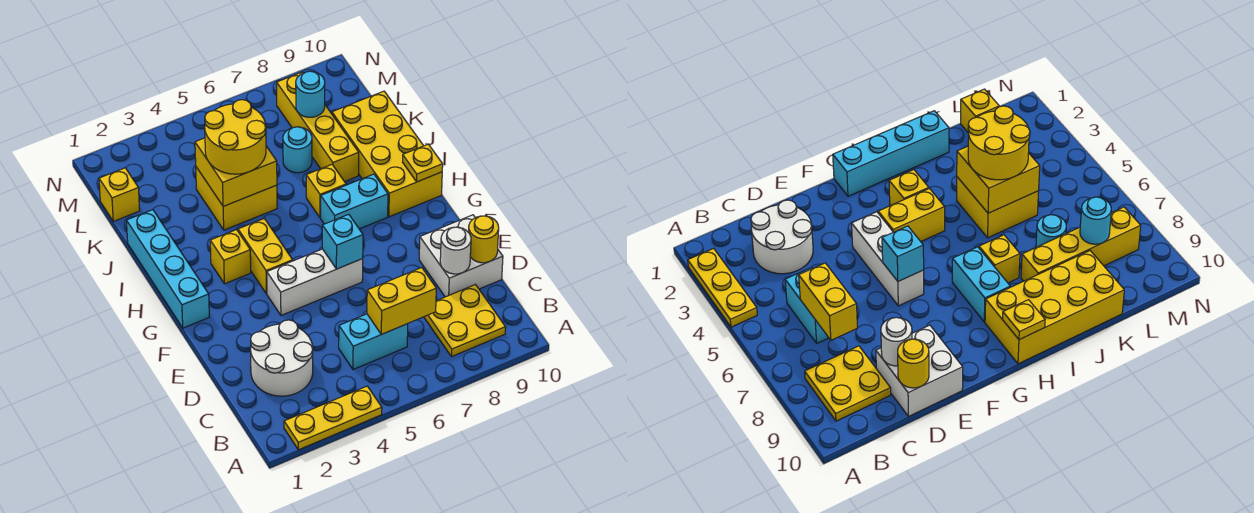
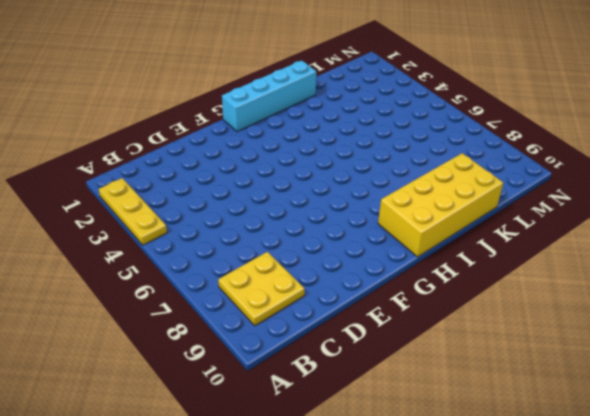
none -> white 2x2 round brick [251,320,313,396]
none -> cyan 1x2 brick [339,314,408,369]
none -> white 2x2 brick [419,215,503,297]

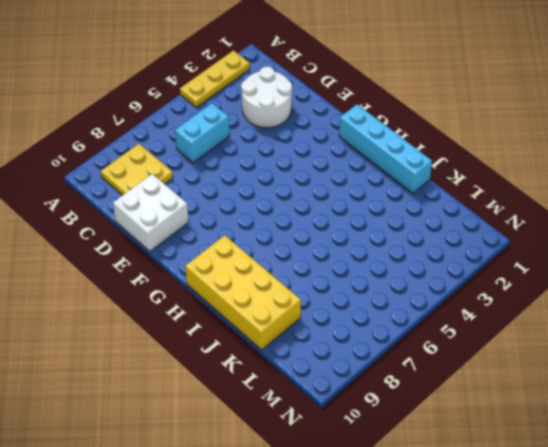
none -> white 1x3 brick [267,249,363,315]
none -> yellow 1x2 brick [238,219,293,294]
none -> yellow 1x1 brick [210,230,251,284]

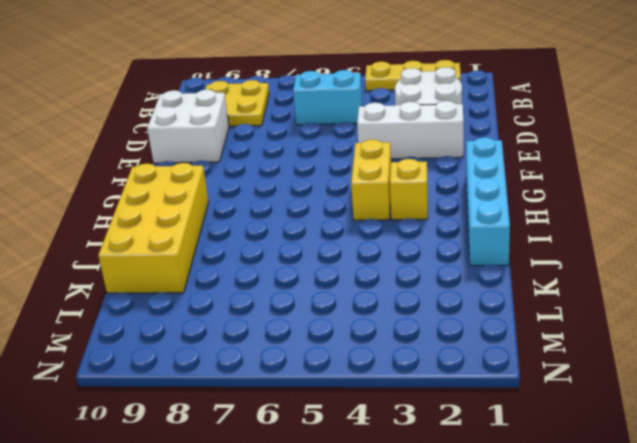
white 1x3 brick [357,101,464,159] -> white 1x3 brick moved to [267,249,363,315]
none -> cyan 1x2 brick [321,174,388,229]
none -> yellow 1x1 brick [306,165,346,218]
none -> yellow 2x2 brick [196,167,277,230]

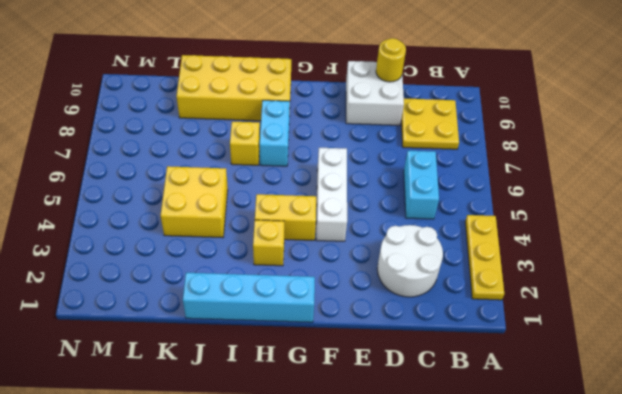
none -> yellow 1x4 brick [277,72,359,182]
none -> cyan 1x1 round brick [283,127,312,173]
none -> yellow 1x1 brick [99,168,140,221]

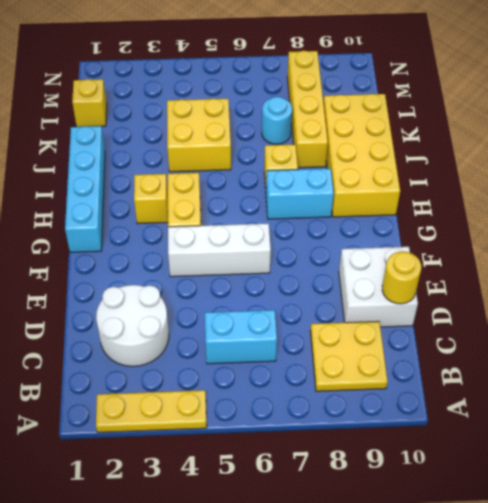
none -> yellow 1x2 brick [367,268,436,334]
none -> white 1x1 round brick [440,227,471,274]
none -> cyan 1x1 brick [322,214,363,269]

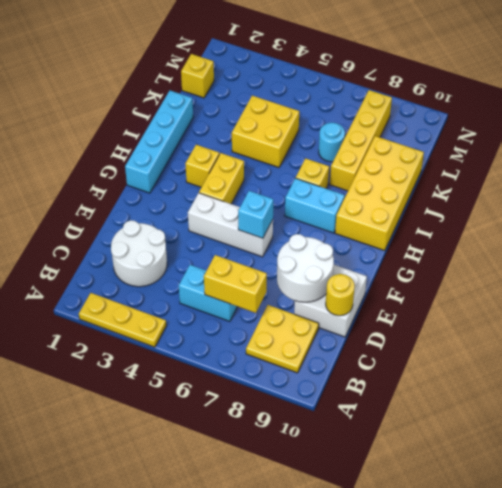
white 2x2 round brick [277,234,334,302] -> white 1x1 round brick [440,227,471,274]
none -> yellow 1x1 plate [403,144,443,182]
none -> yellow 2x2 brick [195,138,277,207]
none -> cyan 1x1 round brick [296,71,325,117]

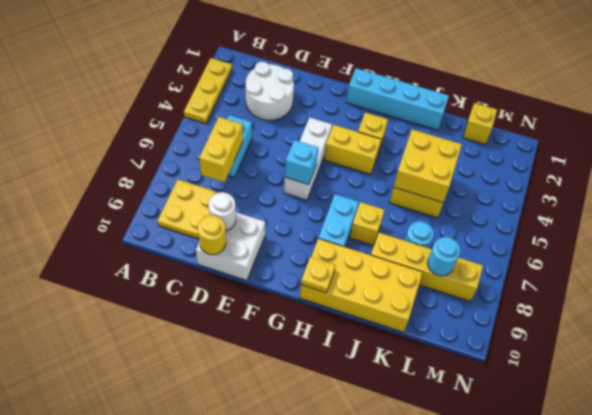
none -> yellow 2x2 round brick [205,100,266,174]

